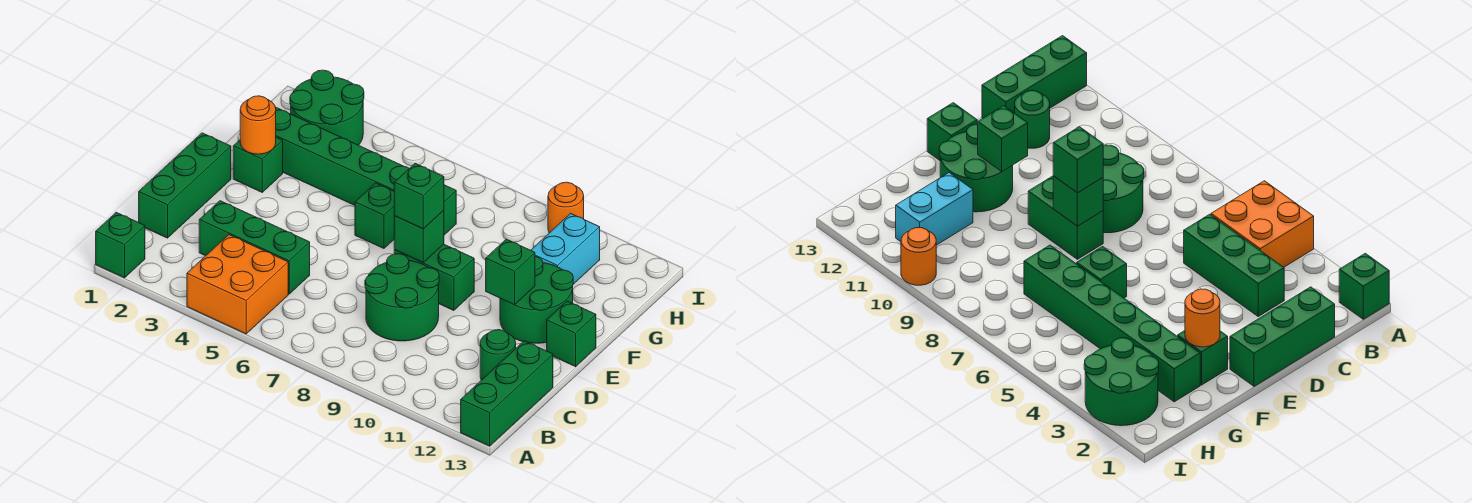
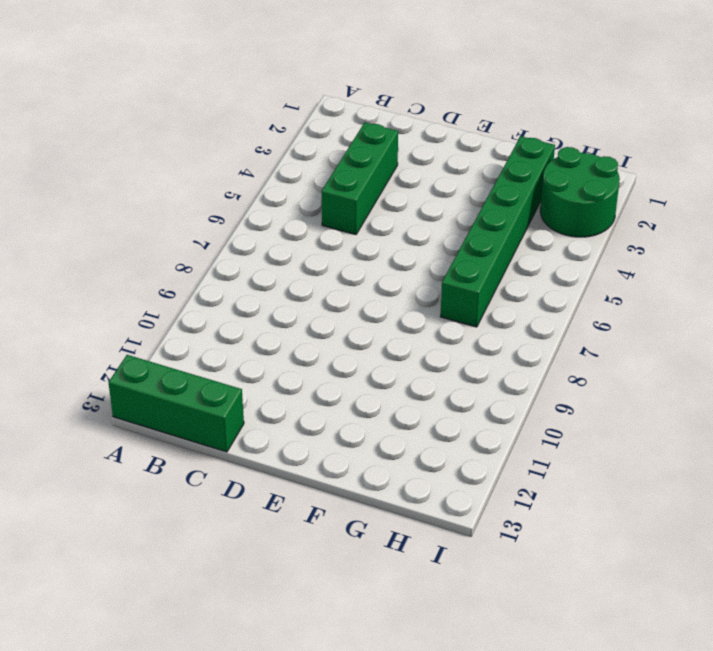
none -> green 1x1 brick [96,212,145,278]
none -> orange 2x2 brick [187,235,288,334]
none -> green 1x3 brick [139,133,231,238]

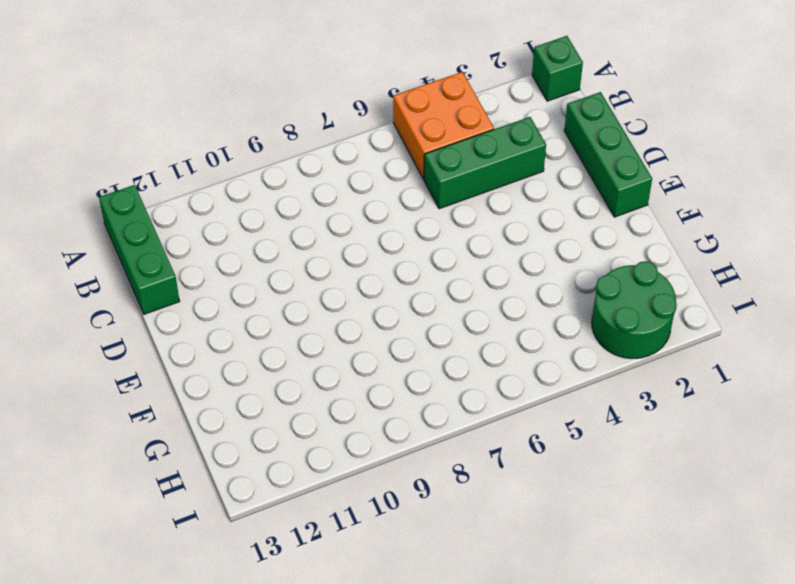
none -> green 2x2 round brick [365,254,439,341]
none -> green 1x1 round brick [480,330,516,380]
none -> green 1x2 brick [394,244,474,311]

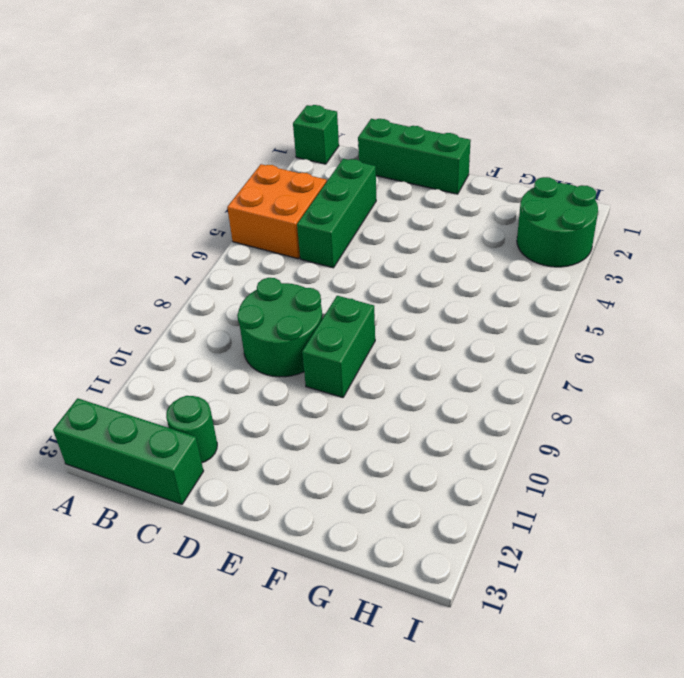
none -> green 2x2 round brick [500,257,573,343]
none -> green 1x1 brick [547,301,596,367]
none -> green 1x1 brick [233,137,283,192]

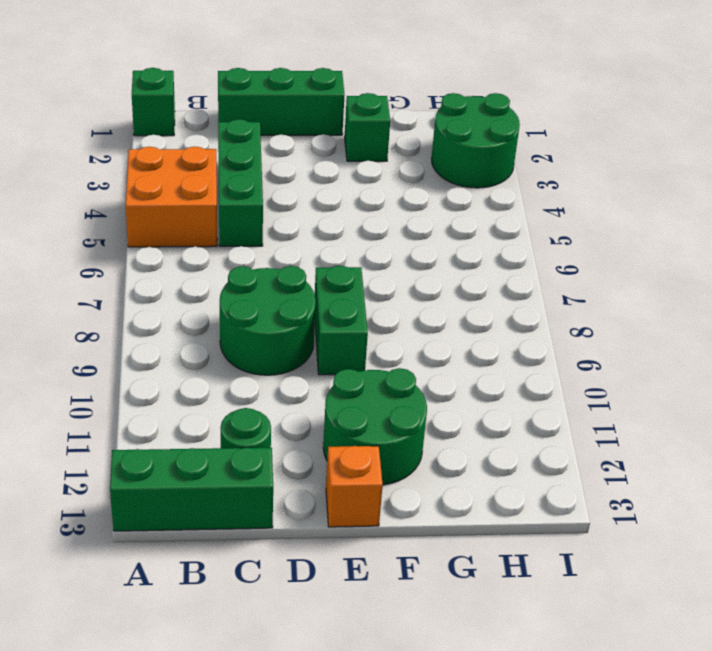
orange 1x1 brick [326,446,383,527] -> green 1x1 brick [547,301,596,367]
none -> green 1x1 brick [355,183,394,248]
none -> green 1x6 brick [275,107,456,235]
none -> cyan 1x2 brick [531,213,600,284]

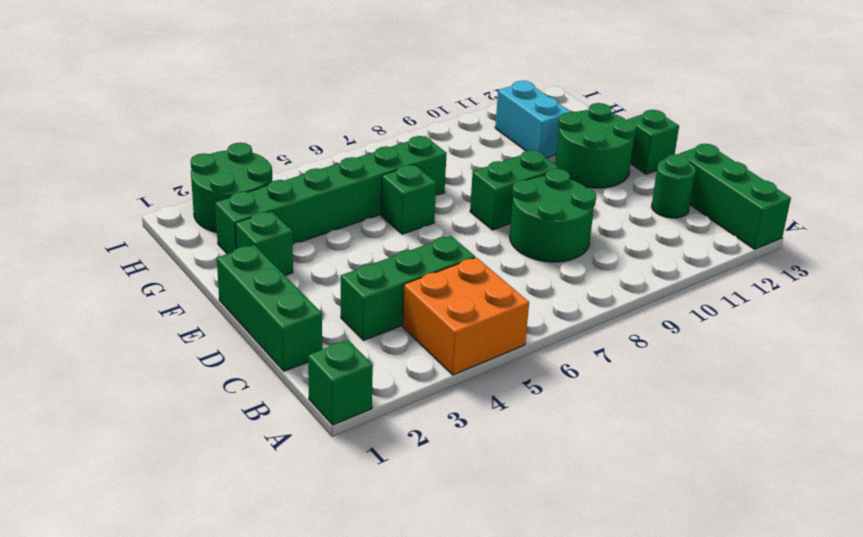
none -> orange 1x1 round brick [548,182,584,233]
none -> green 1x1 brick [394,210,444,263]
none -> green 1x1 brick [486,239,535,305]

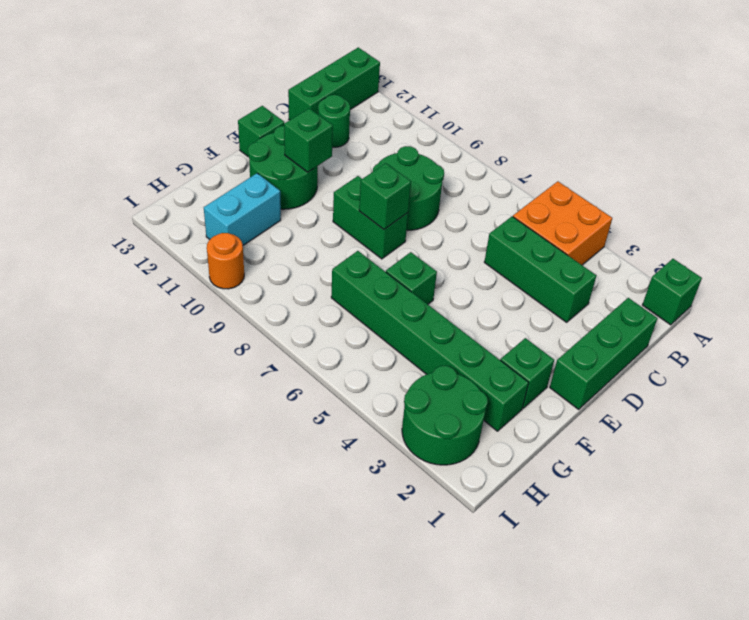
none -> orange 1x1 round brick [240,96,276,154]
none -> green 1x1 brick [394,164,444,229]

